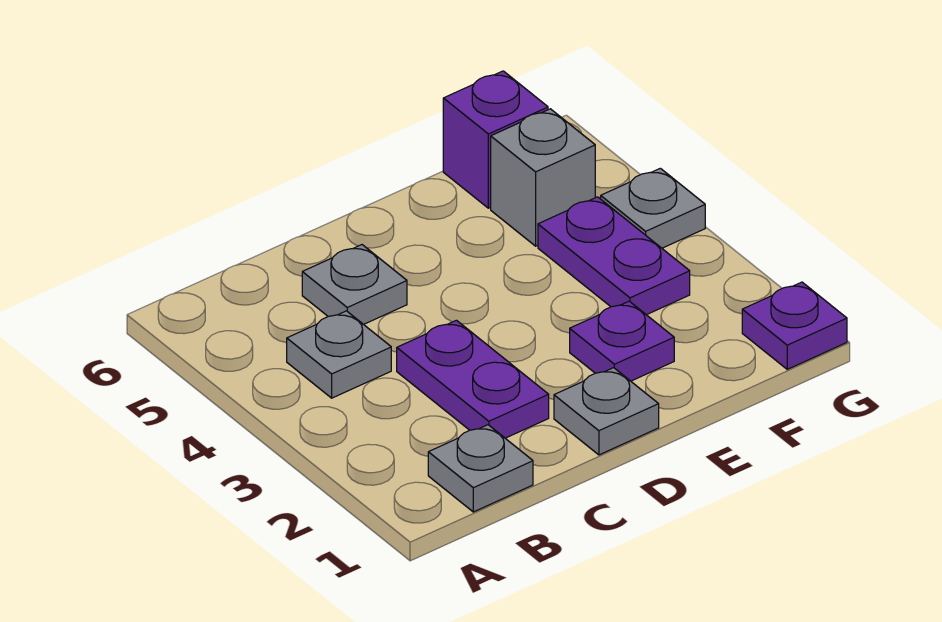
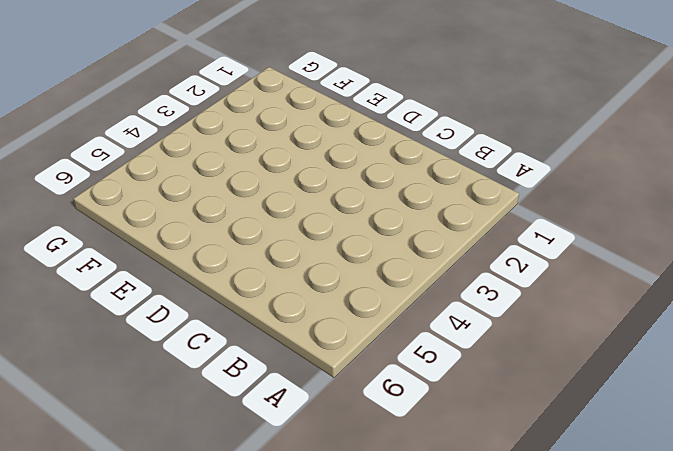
none -> grey 1x1 plate [428,425,533,512]
none -> grey 1x1 plate [287,311,391,398]

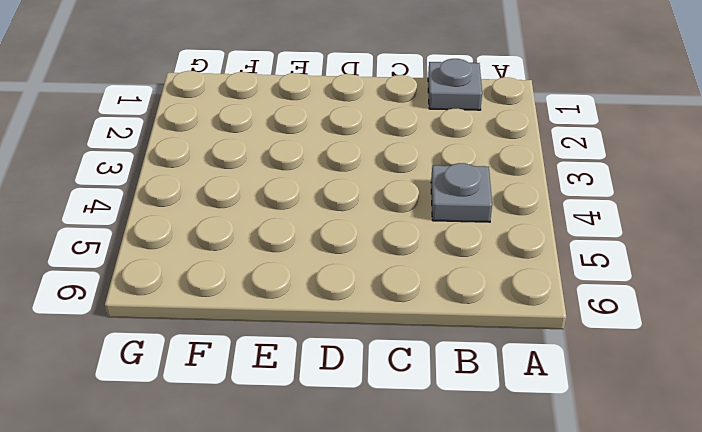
none -> purple 1x2 plate [397,320,549,438]
none -> grey 1x1 plate [302,245,407,324]

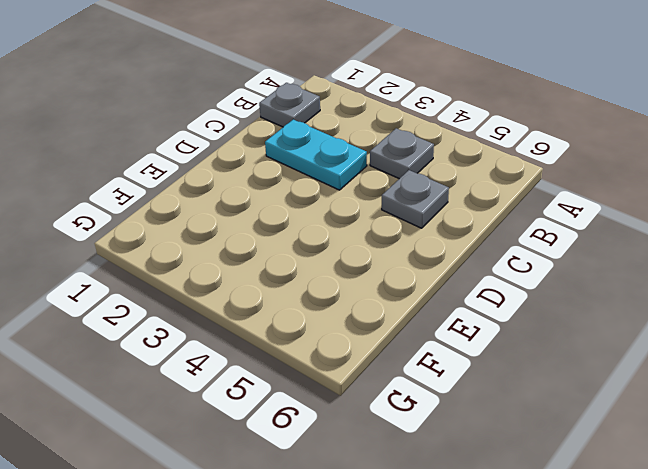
cyan 1x2 plate [265,120,367,190] -> purple 1x2 plate [397,320,549,438]
none -> grey 1x1 plate [554,368,659,455]
none -> purple 1x1 plate [570,301,674,381]

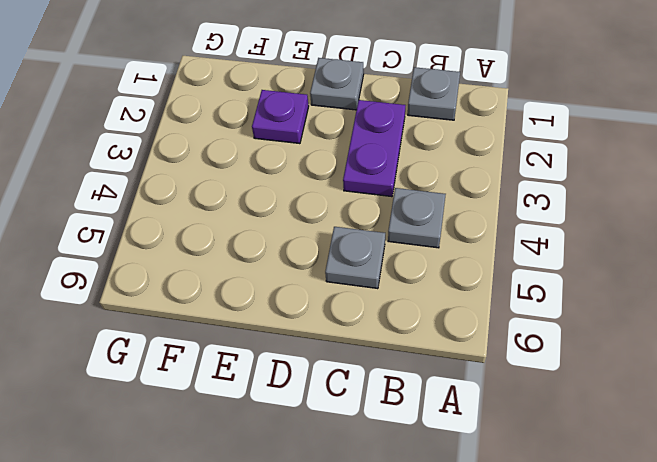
none -> purple 1x2 plate [538,197,690,315]
none -> grey 1x1 brick [491,109,595,246]

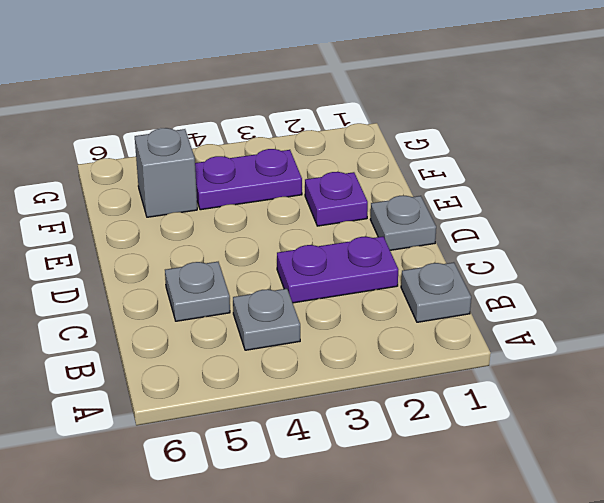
none -> purple 1x1 brick [443,71,548,208]
none -> purple 1x1 plate [742,282,847,369]

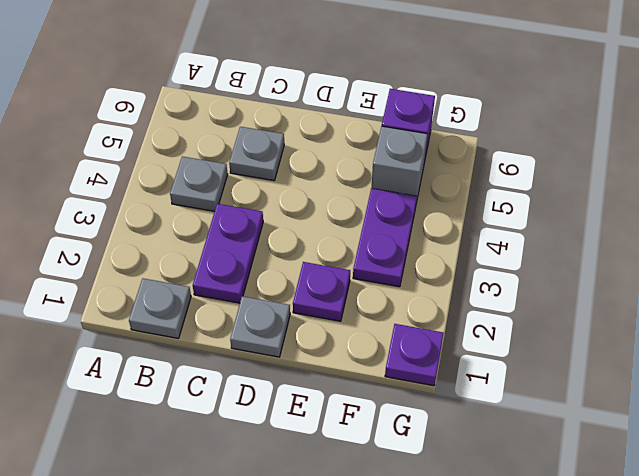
none -> grey 1x1 plate [601,168,705,248]

